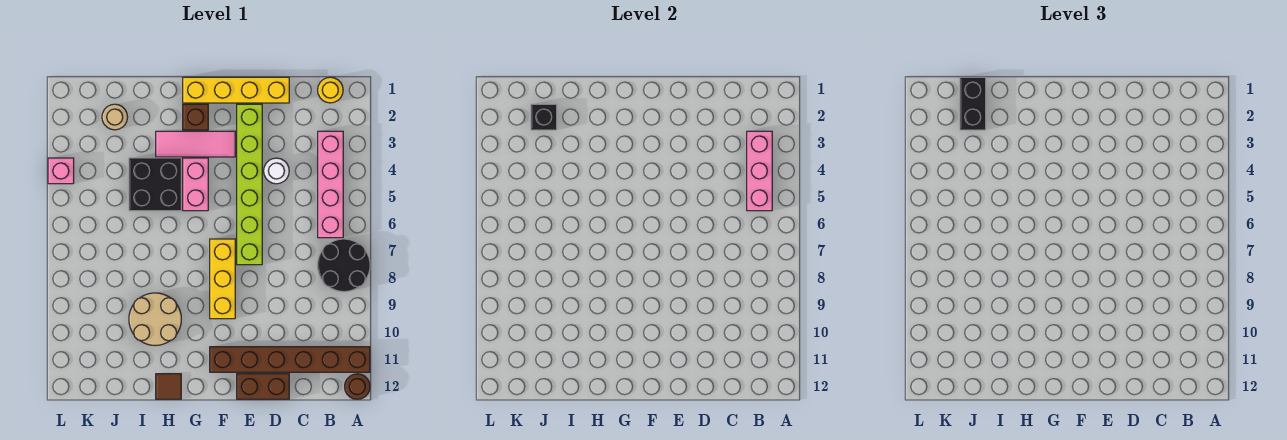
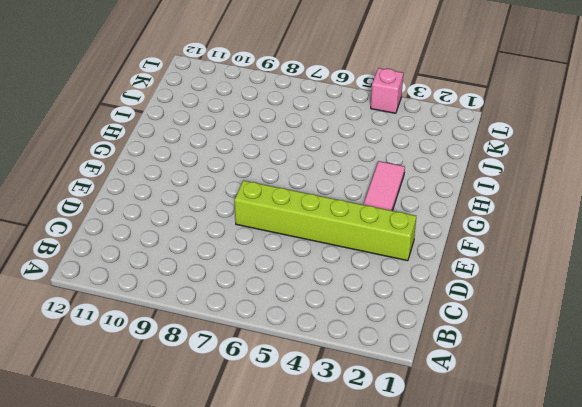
none -> black 2x2 round brick [318,239,370,292]
none -> brown 1x6 brick [210,347,370,372]
none -> brown 1x1 round brick [345,374,370,399]

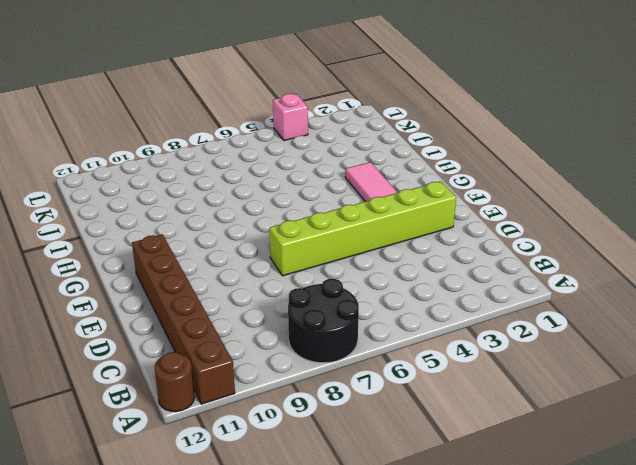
none -> yellow 1x1 round brick [318,77,343,103]
none -> pink 1x4 brick [318,131,343,238]
none -> yellow 1x4 brick [183,77,289,103]

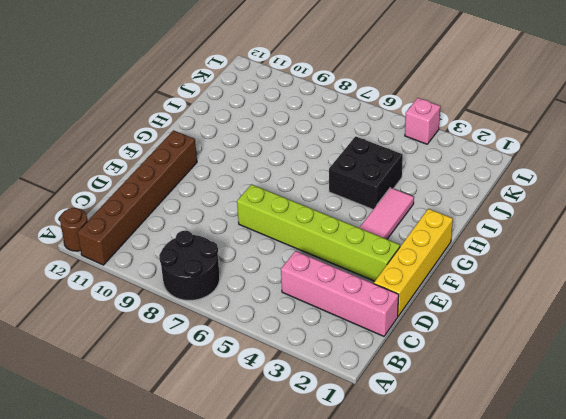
pink 1x4 brick [281,251,399,336] -> pink 1x4 brick moved to [318,131,343,238]
none -> yellow 1x1 round brick [318,77,343,103]
none -> white 1x1 round brick [264,158,289,184]
none -> brown 1x2 brick [237,374,289,399]

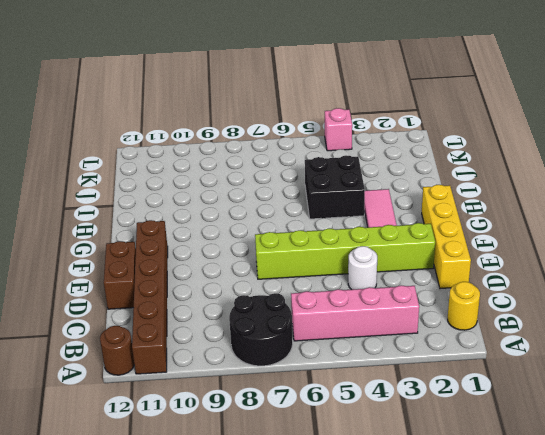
none -> yellow 1x3 brick [210,239,235,319]
none -> brown 1x1 brick [183,104,208,130]
none -> pink 1x2 brick [183,158,208,211]

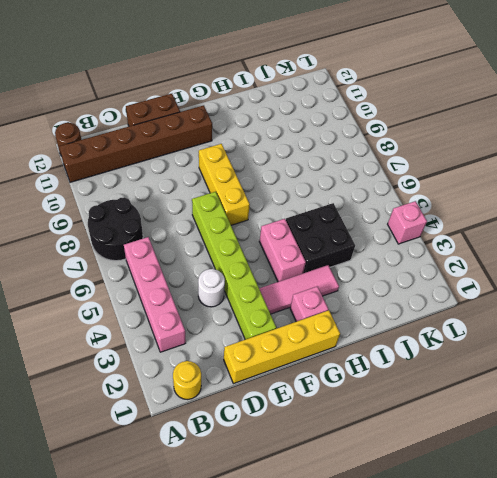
pink 1x1 brick [290,286,328,322] -> brown 1x1 brick [183,104,208,130]
none -> tan 2x2 round brick [129,293,181,346]
none -> brown 1x1 tile [156,374,181,399]
none -> tan 1x1 round brick [102,104,128,130]

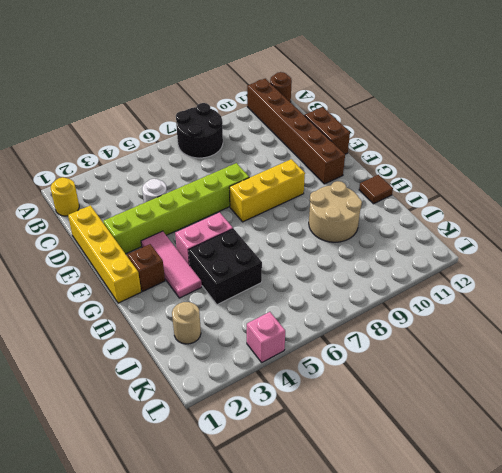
none -> pink 1x4 brick [318,131,343,238]
none -> pink 1x3 brick [747,131,772,211]
none -> black 1x1 brick [531,104,557,130]

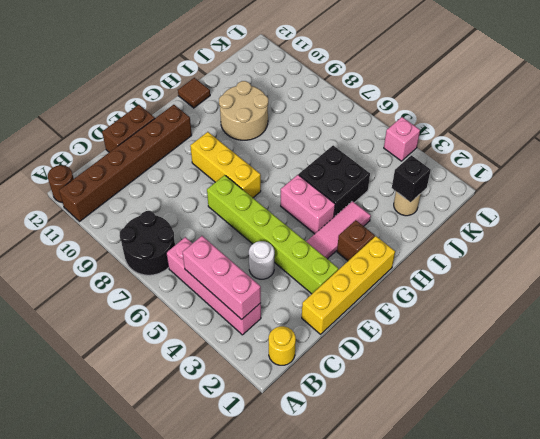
none -> black 1x2 brick [960,77,986,130]

